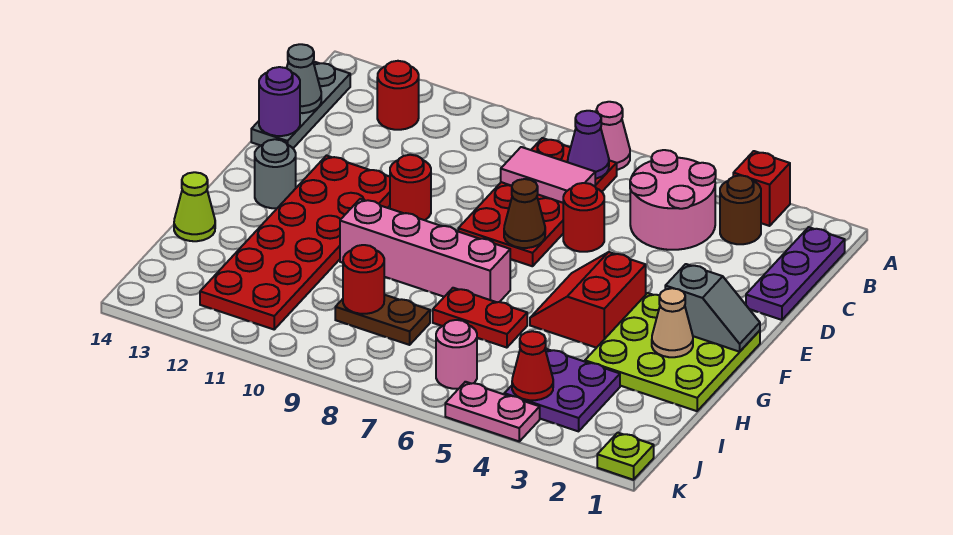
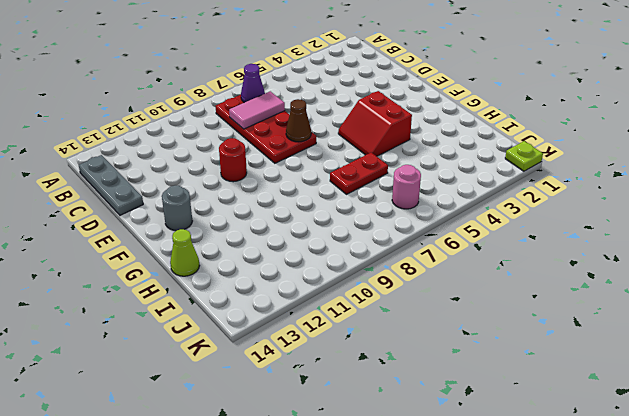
none -> red 1x1 brick [733,151,790,226]
none -> pink 1x1 cone [596,102,630,170]
none -> purple 1x3 plate [746,227,845,320]
none -> brown 1x1 round brick [720,175,761,244]

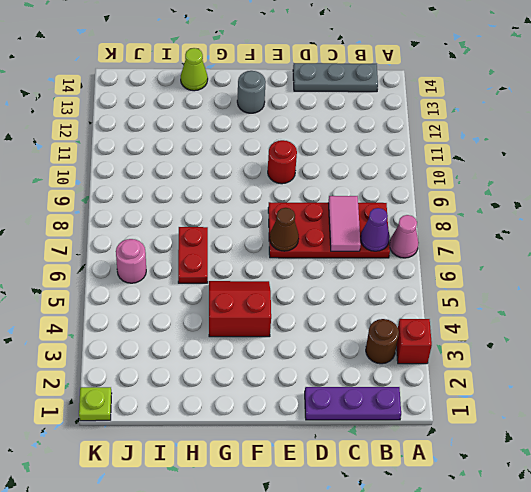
none -> pink 2x2 round brick [630,150,716,250]
none -> red 1x1 round brick [377,61,419,130]
none -> red 1x1 round brick [563,183,604,252]
none -> red 2x6 plate [200,155,390,329]

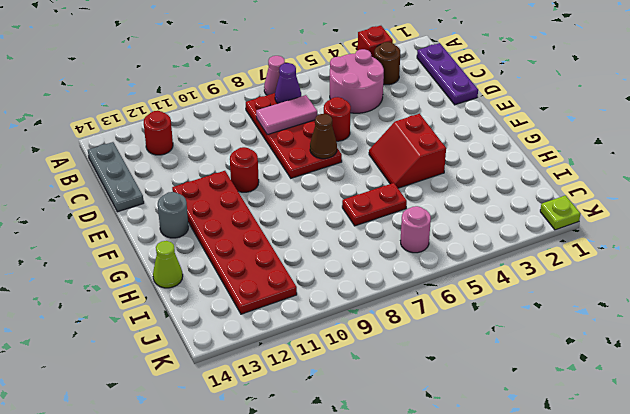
none -> lime 3x3 plate [585,293,760,411]
none -> pink 1x4 brick [340,199,510,302]
none -> purple 2x2 plate [504,349,620,431]
none -> brown 1x2 plate [335,295,430,345]

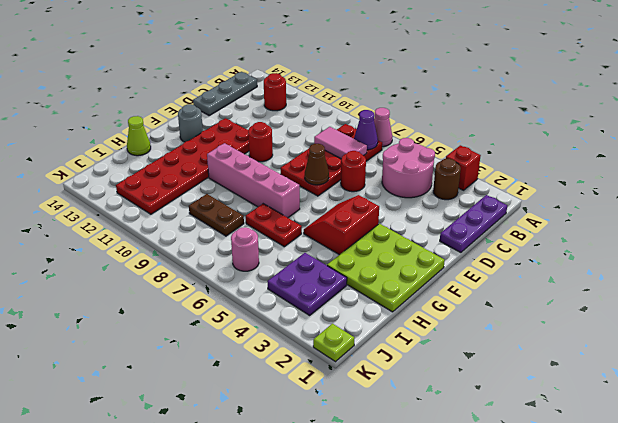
none -> pink 1x2 plate [445,382,540,441]
none -> grey 1x1 cone [287,44,321,113]
none -> purple 1x1 round brick [259,67,300,136]
none -> grey 1x2 slope [665,264,760,352]

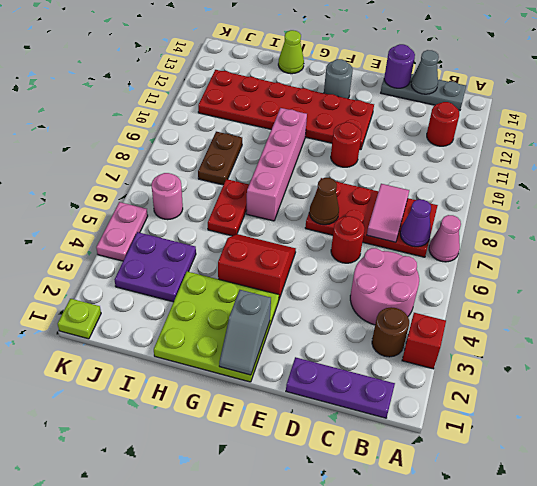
none -> tan 1x1 cone [652,288,693,357]
none -> red 1x1 round brick [343,245,384,314]
none -> red 1x1 cone [512,331,553,400]

